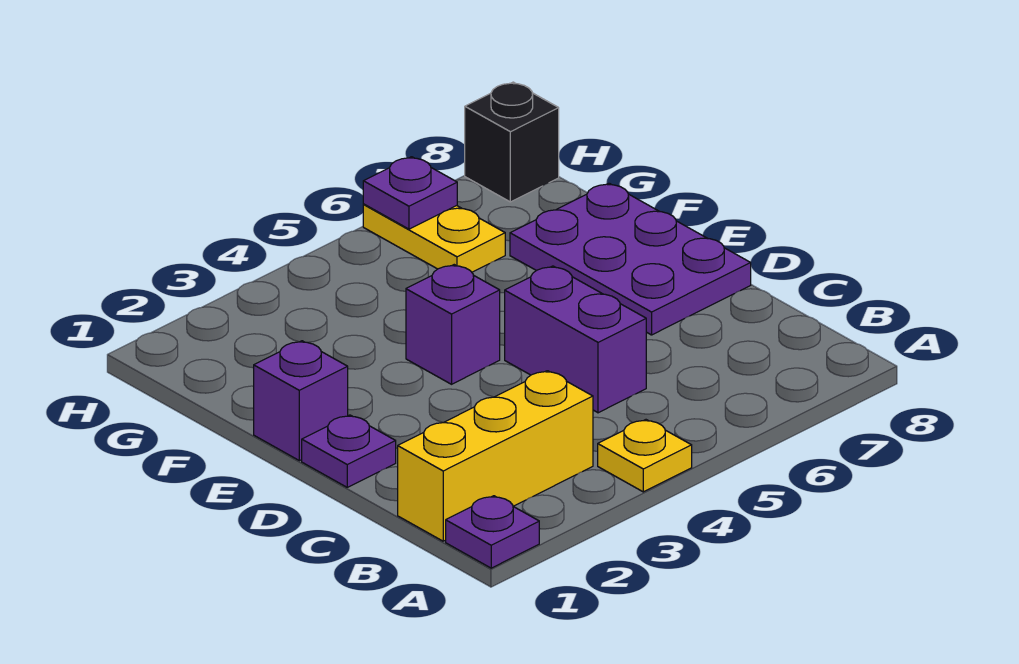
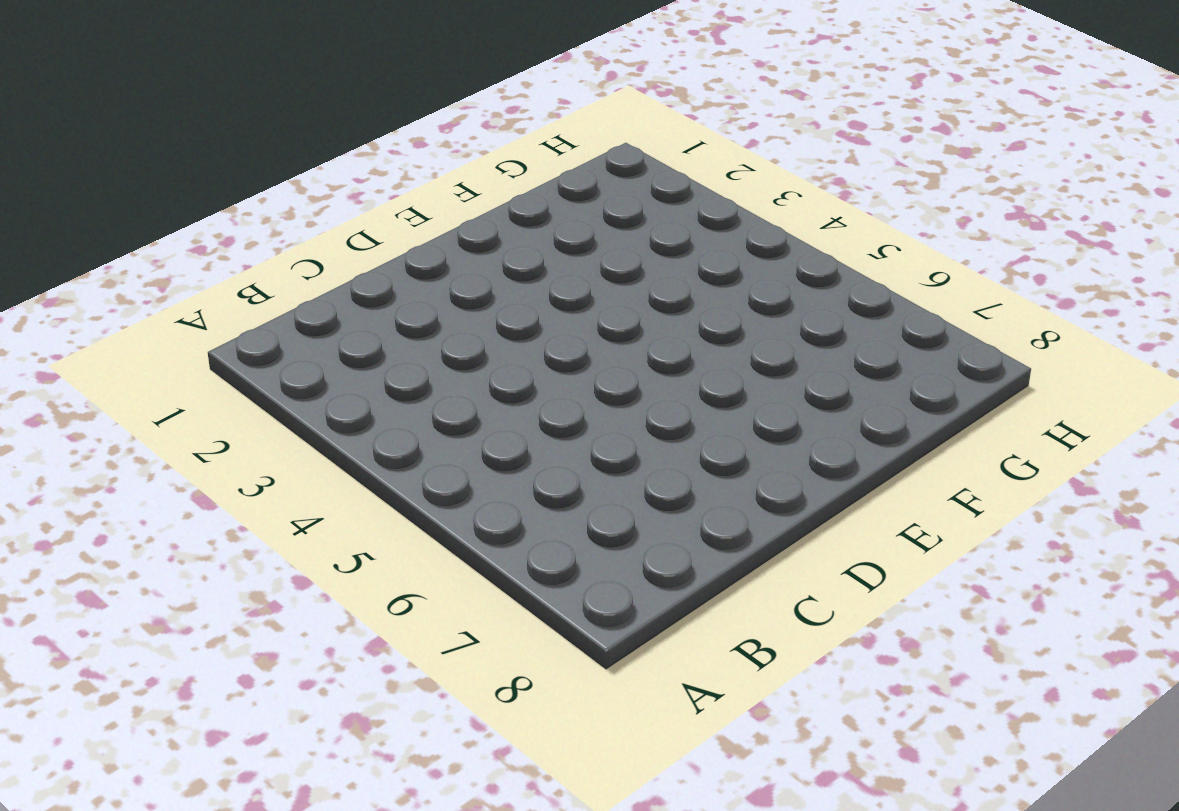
none -> purple 1x1 plate [446,496,539,568]
none -> yellow 1x1 plate [598,420,692,492]

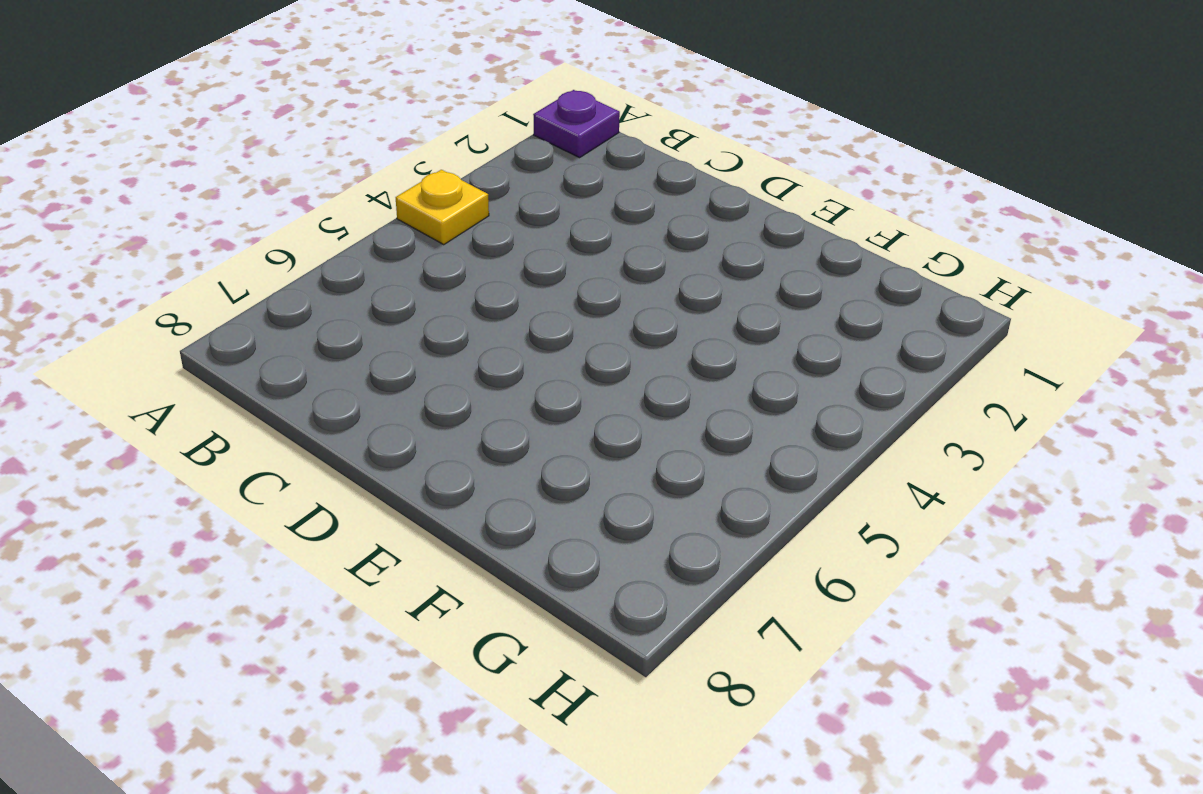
none -> yellow 1x3 brick [398,371,593,541]
none -> purple 1x2 brick [505,266,646,413]

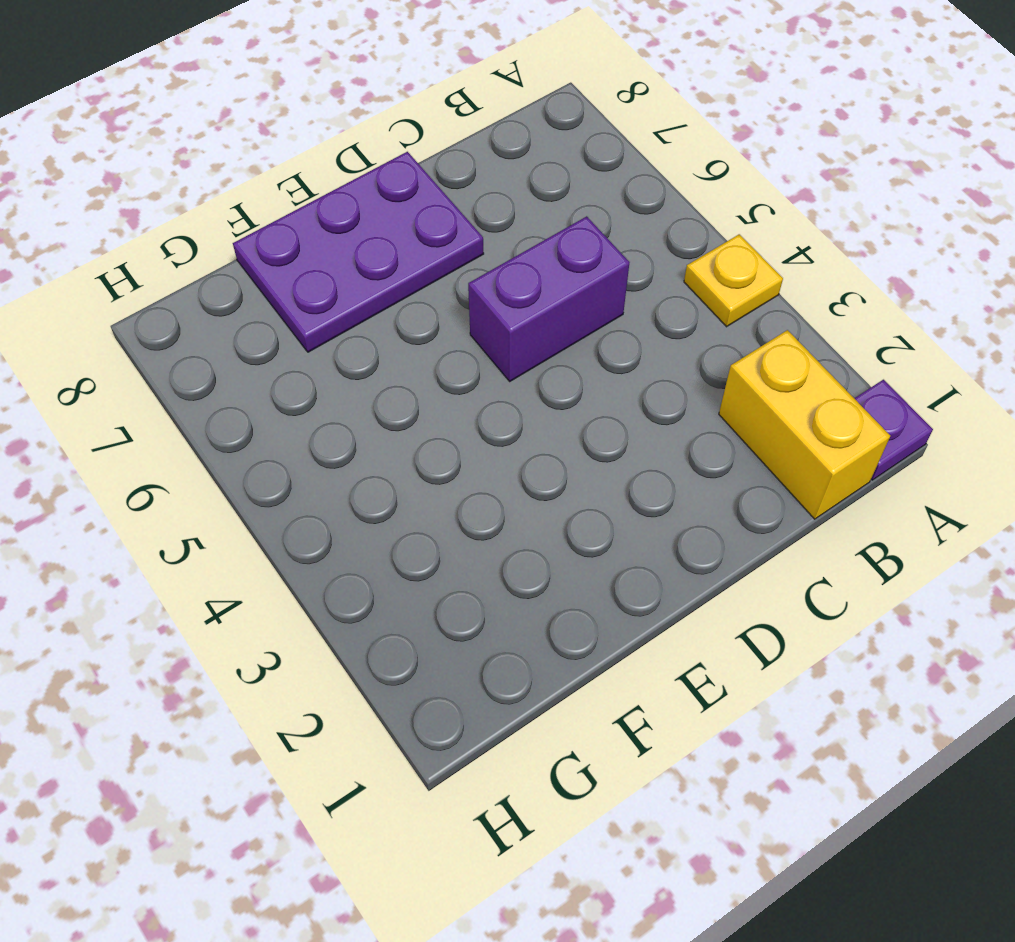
yellow 1x2 brick [719,330,890,519] -> yellow 1x3 brick [398,371,593,541]
none -> purple 1x1 plate [302,415,396,487]
none -> purple 1x1 brick [254,341,348,461]

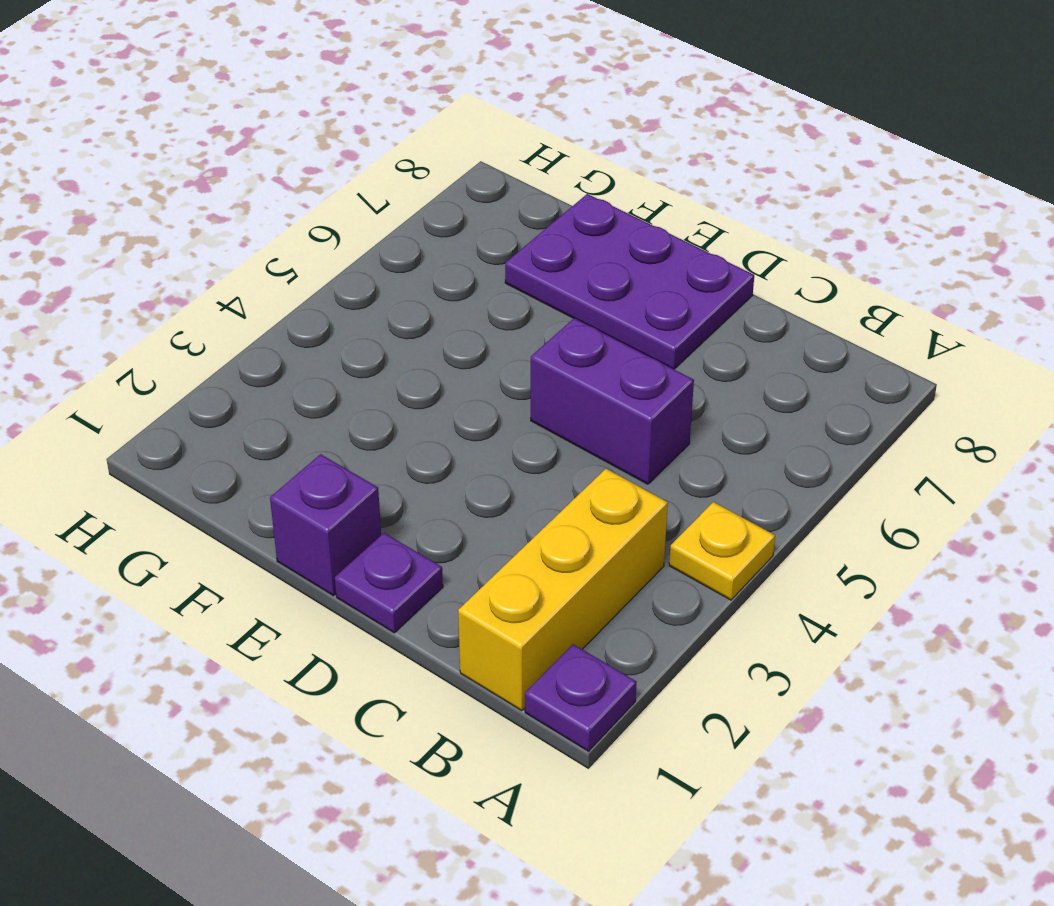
none -> purple 1x1 brick [406,265,500,384]
none -> yellow 1x2 plate [363,204,505,272]

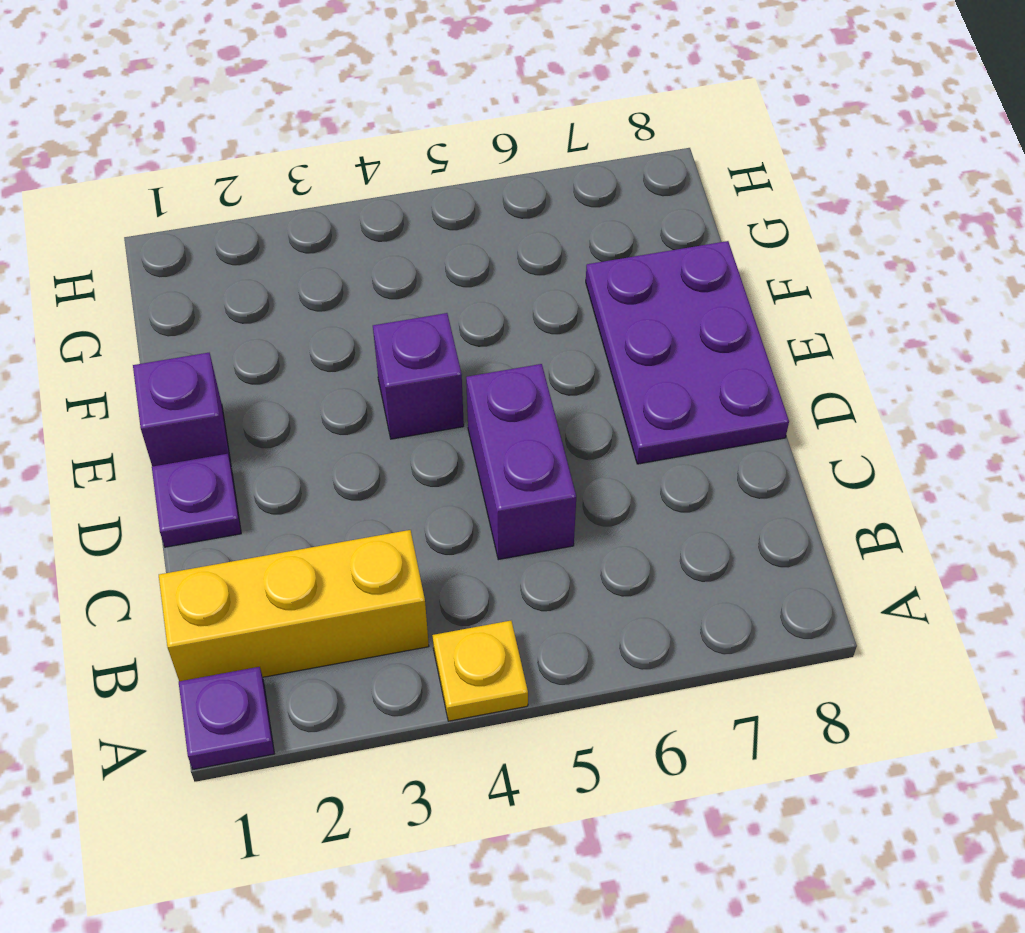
none -> yellow 1x2 plate [363,204,505,272]
none -> black 1x1 brick [465,82,559,202]

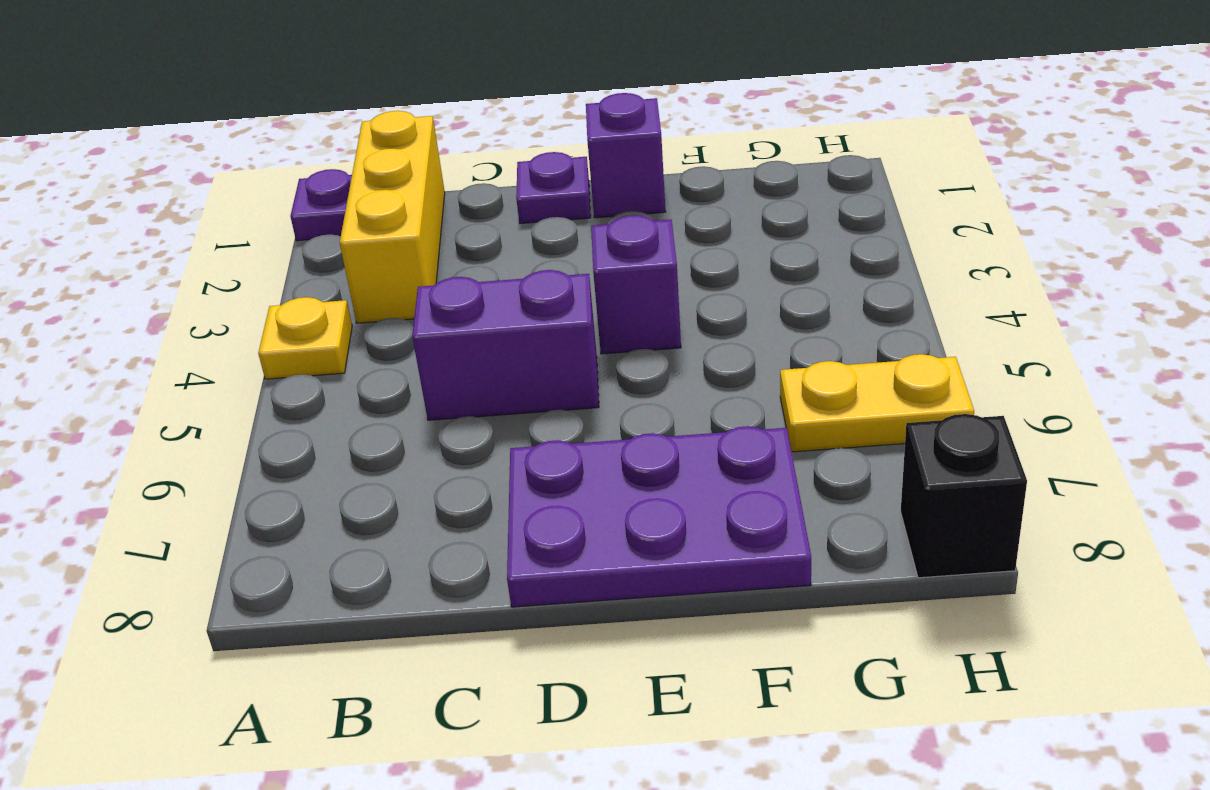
none -> purple 1x1 plate [363,157,457,229]

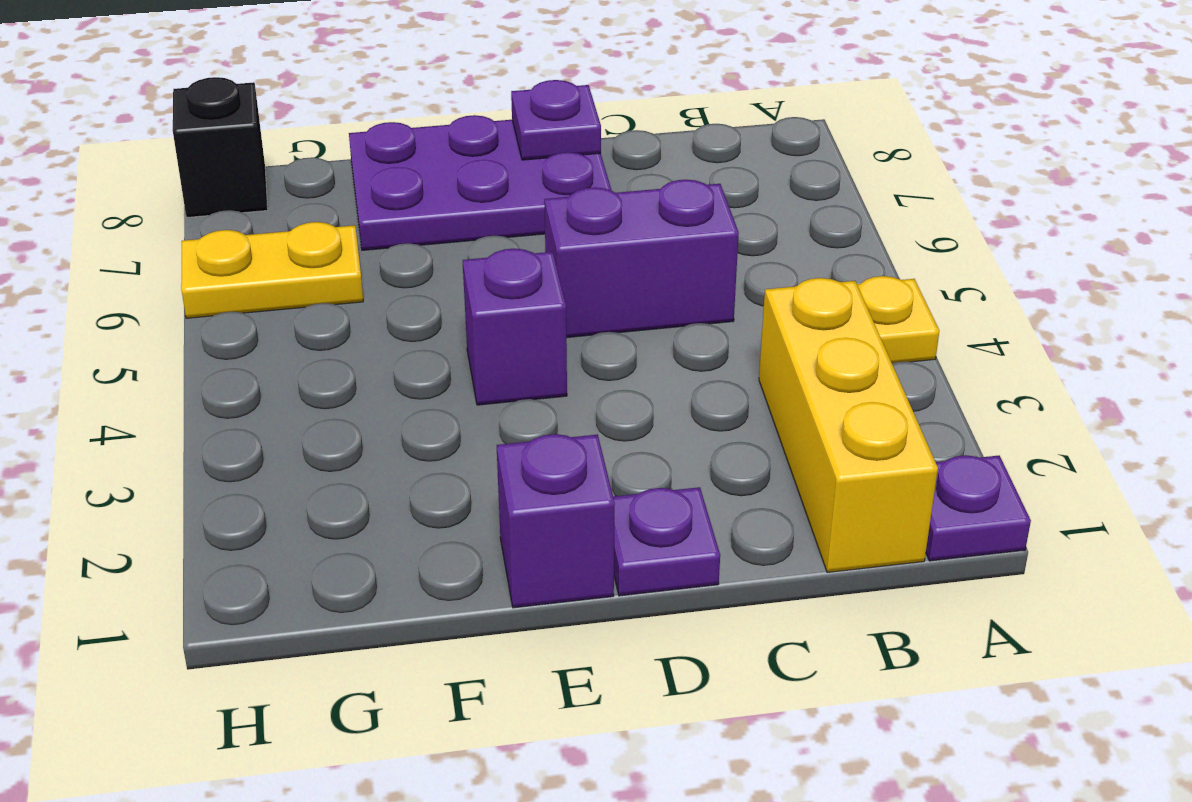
purple 1x1 plate [511,80,601,160] -> purple 1x1 plate moved to [363,157,457,229]

